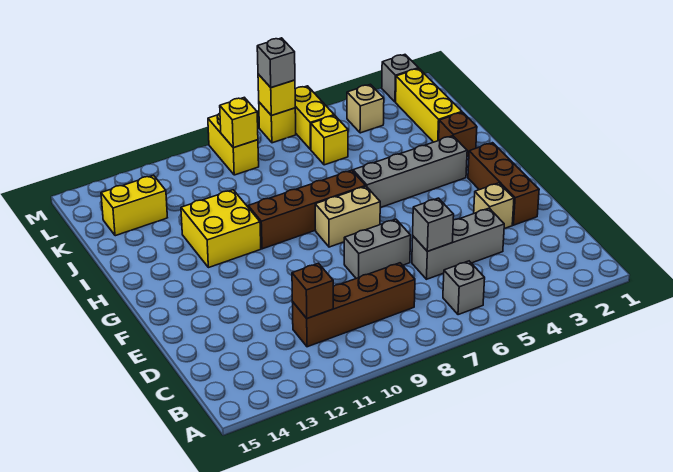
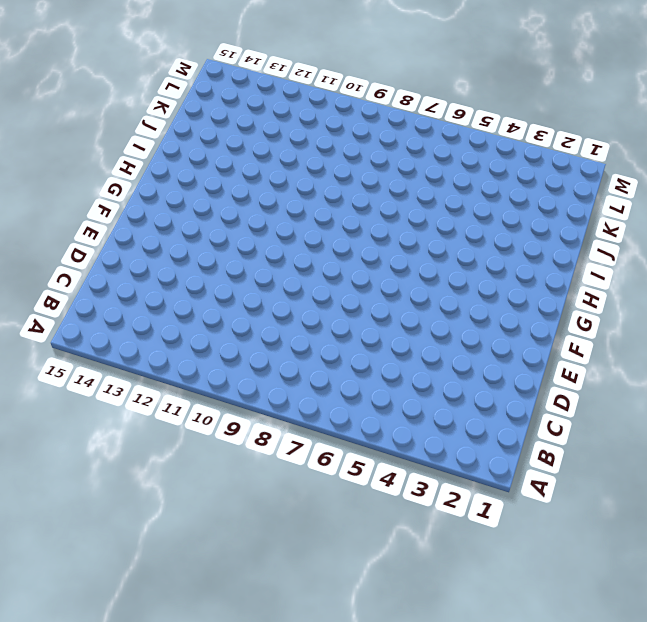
none -> grey 1x1 brick [443,261,485,315]
none -> brown 1x4 brick [292,263,415,347]
none -> grey 1x3 brick [412,208,504,279]

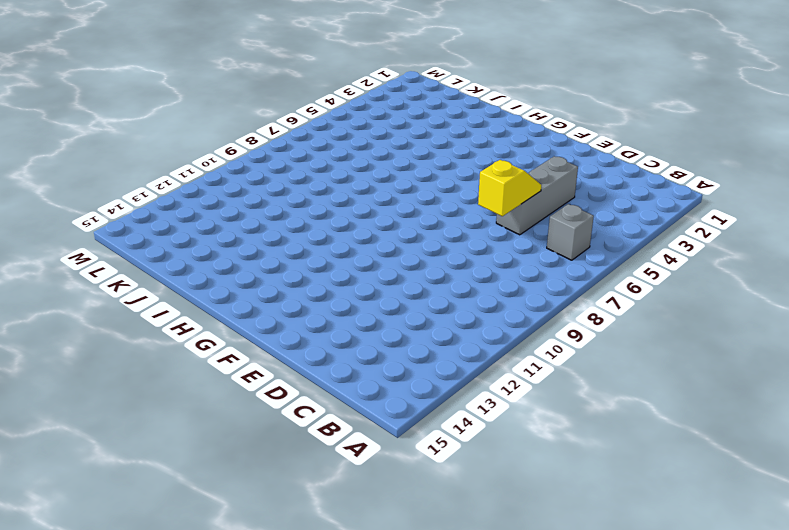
yellow 1x2 slope [478,160,541,216] -> grey 1x1 brick [413,198,454,251]
none -> brown 1x4 brick [292,263,415,347]
none -> brown 1x3 brick [468,143,539,225]
none -> tan 1x1 brick [474,183,514,228]

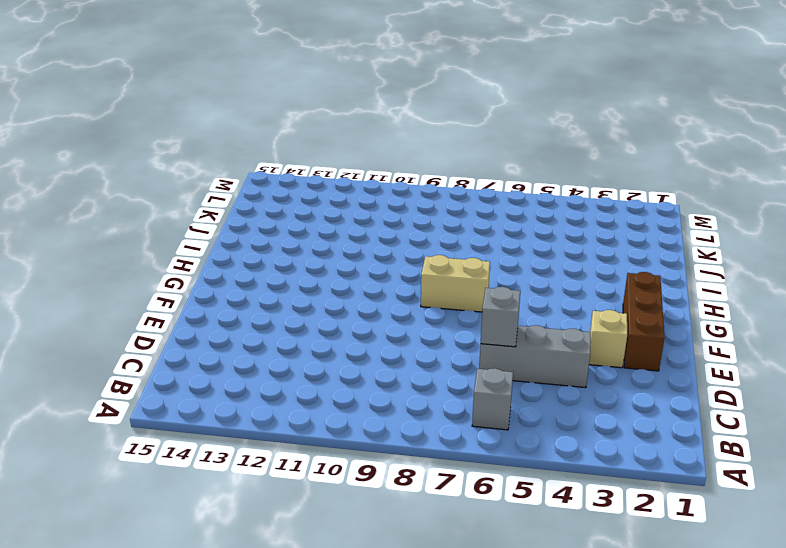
none -> brown 1x4 brick [292,263,415,347]
none -> grey 1x2 brick [344,219,411,278]
none -> grey 1x4 brick [353,136,467,208]

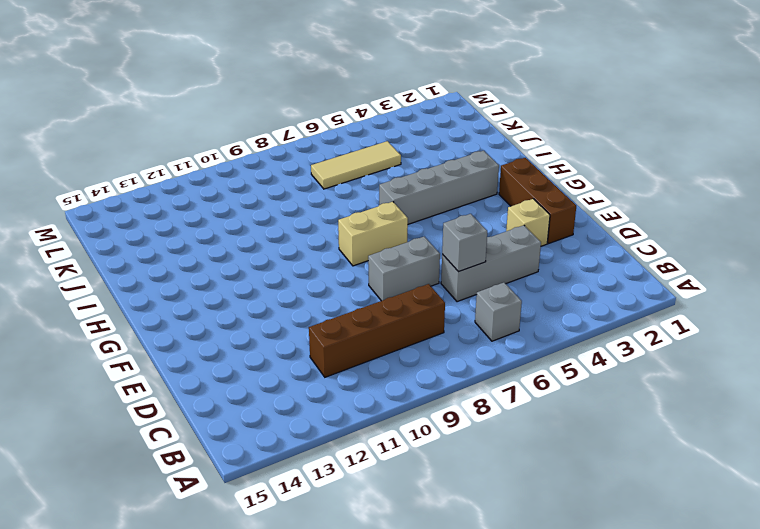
tan 1x3 tile [311,141,401,189] -> yellow 1x1 brick [311,115,348,165]
none -> brown 1x4 brick [248,170,366,249]
none -> yellow 2x2 brick [181,190,261,268]
none -> brown 1x1 brick [439,112,477,157]

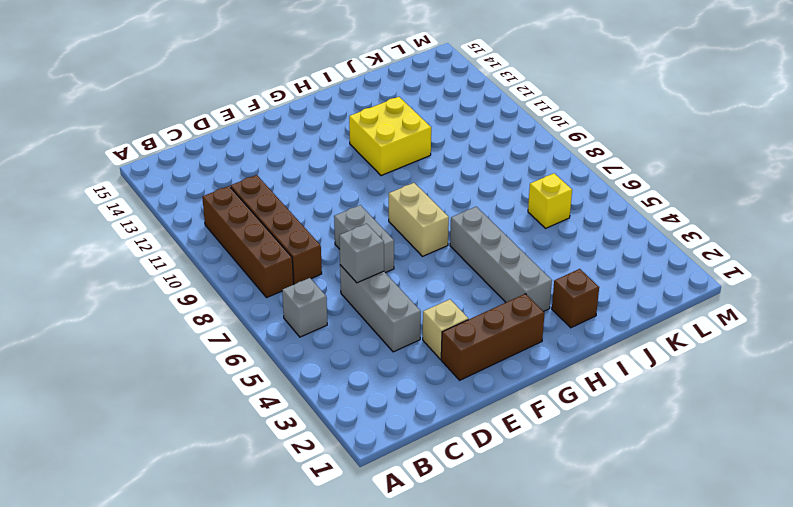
brown 1x4 brick [202,186,294,297] -> brown 1x4 brick moved to [248,170,366,249]
none -> yellow 1x3 brick [396,69,462,142]
none -> yellow 1x2 brick [101,175,167,236]
none -> tan 1x1 brick [347,84,384,133]

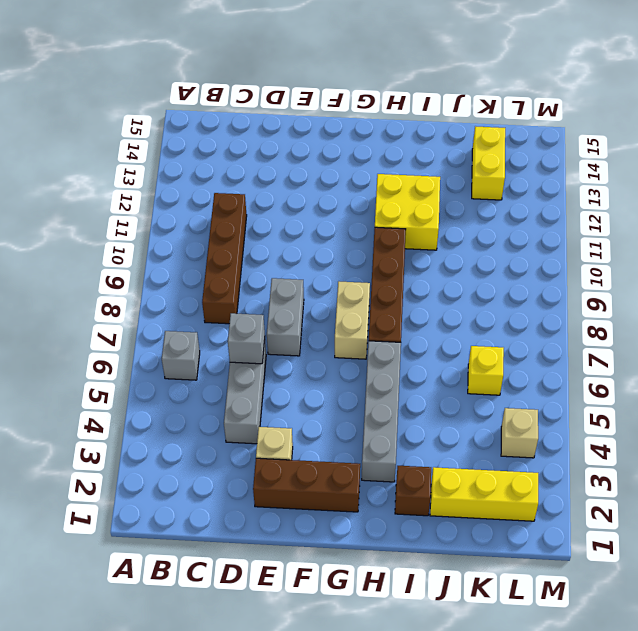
none -> yellow 1x2 brick [295,86,334,150]
none -> yellow 1x2 brick [208,113,259,175]
none -> grey 1x1 brick [382,55,418,102]

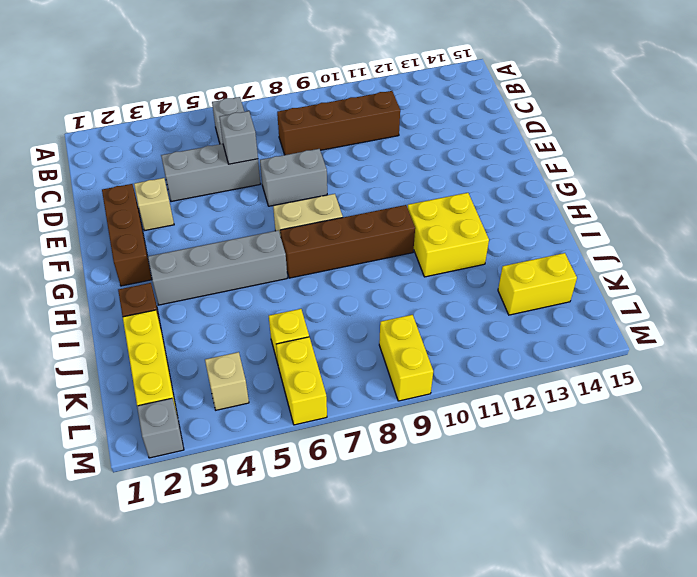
none -> yellow 1x1 brick [259,102,296,143]
none -> brown 1x1 brick [292,263,333,318]
none -> yellow 1x1 brick [220,97,258,148]

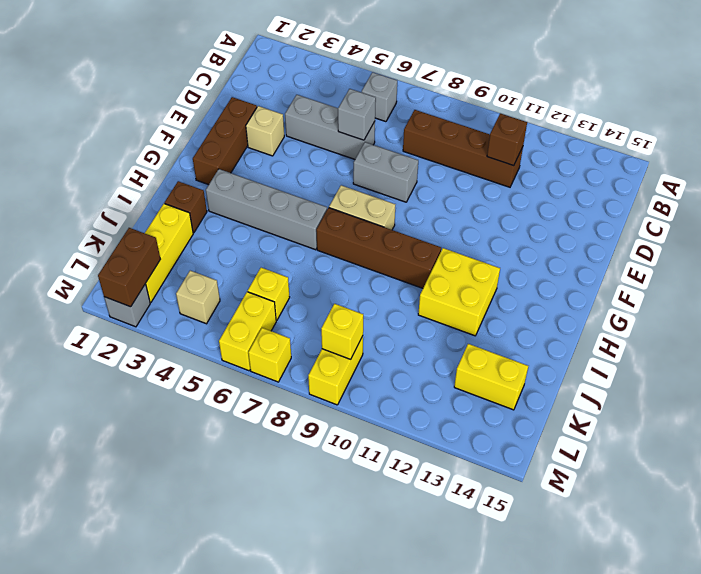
brown 1x2 brick [98,228,160,307] -> none
none -> yellow 1x1 brick [258,74,295,116]
none -> grey 1x1 brick [257,38,295,88]

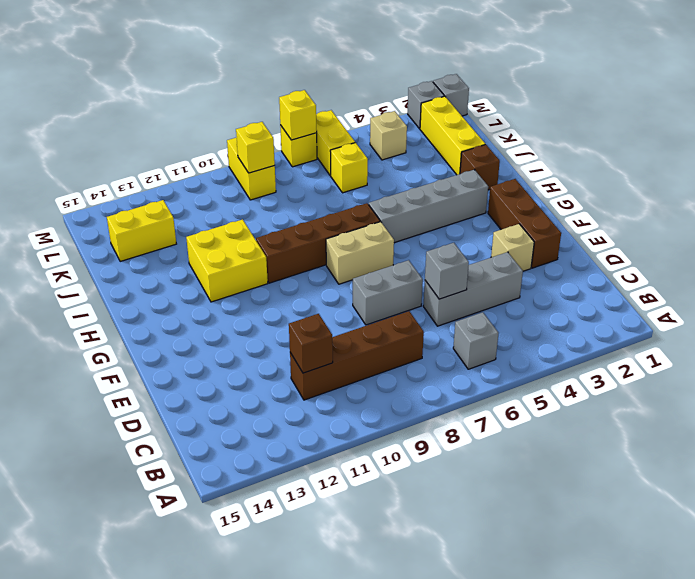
grey 1x1 brick [433,74,469,116] -> grey 1x1 brick moved to [257,38,295,88]

